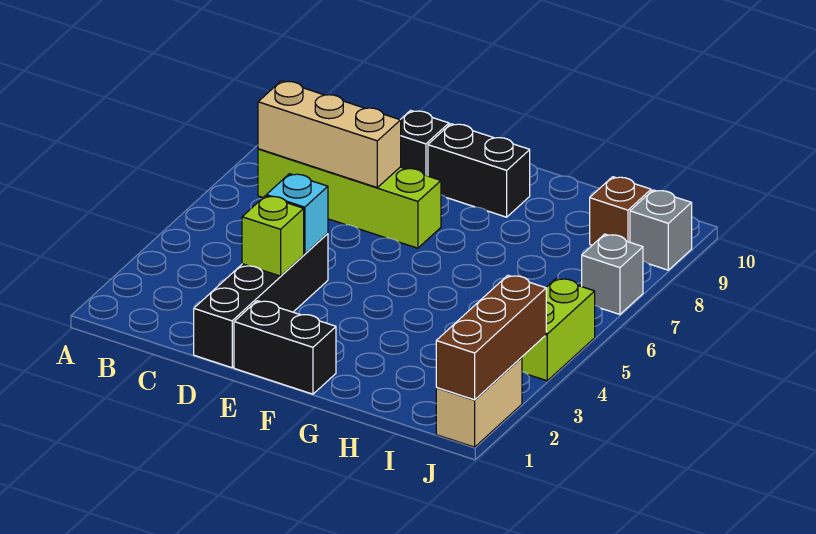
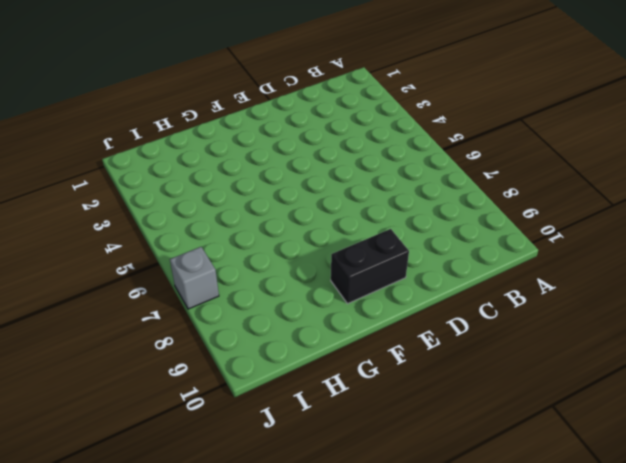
none -> lime 1x4 brick [258,149,441,248]
none -> black 1x4 brick [194,233,328,368]
none -> black 1x1 brick [400,110,449,176]

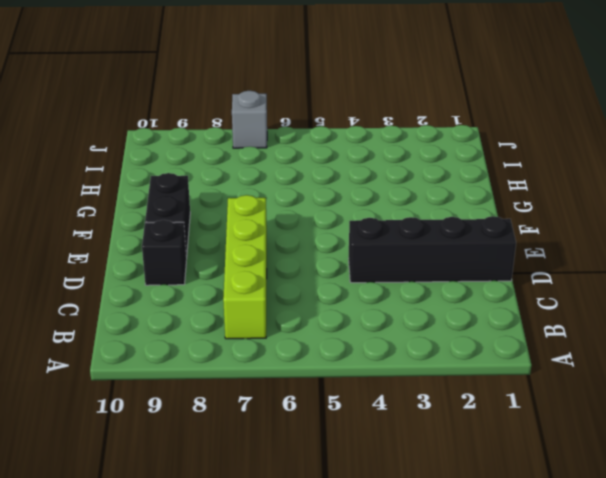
none -> black 1x2 brick [234,301,336,394]
none -> brown 1x1 brick [590,177,651,245]
none -> tan 1x2 brick [436,357,522,447]

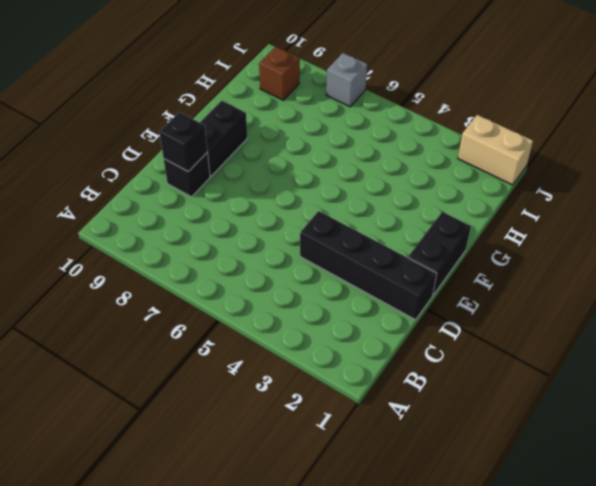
black 1x1 brick [159,112,207,172] -> none
none -> lime 1x4 brick [258,149,441,248]
none -> lime 1x2 brick [522,278,595,381]
none -> grey 1x1 brick [630,190,692,270]

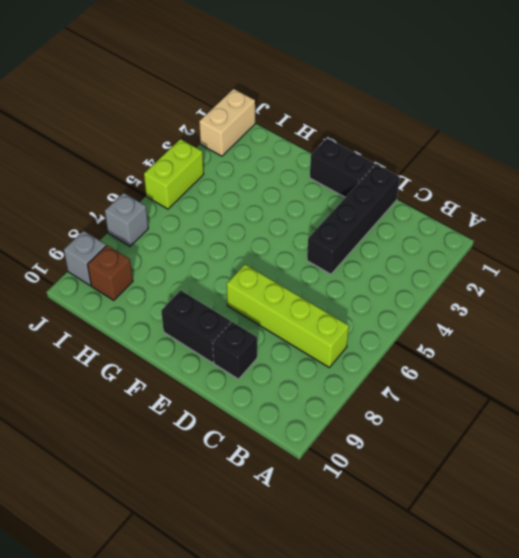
none -> tan 1x3 brick [258,81,401,187]
none -> lime 1x1 brick [242,196,304,276]
none -> cyan 1x1 brick [266,174,328,254]

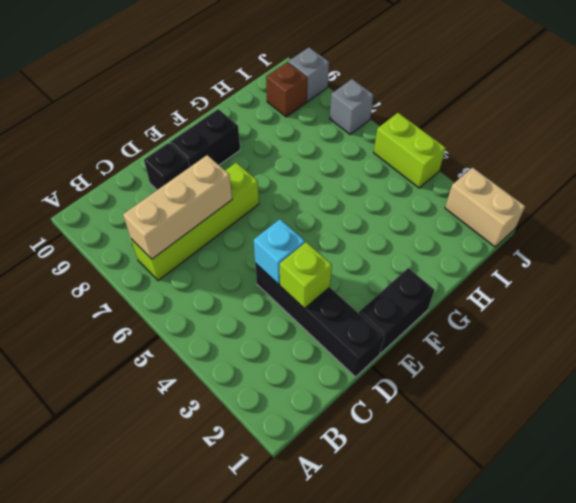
none -> brown 1x3 brick [436,275,546,400]

